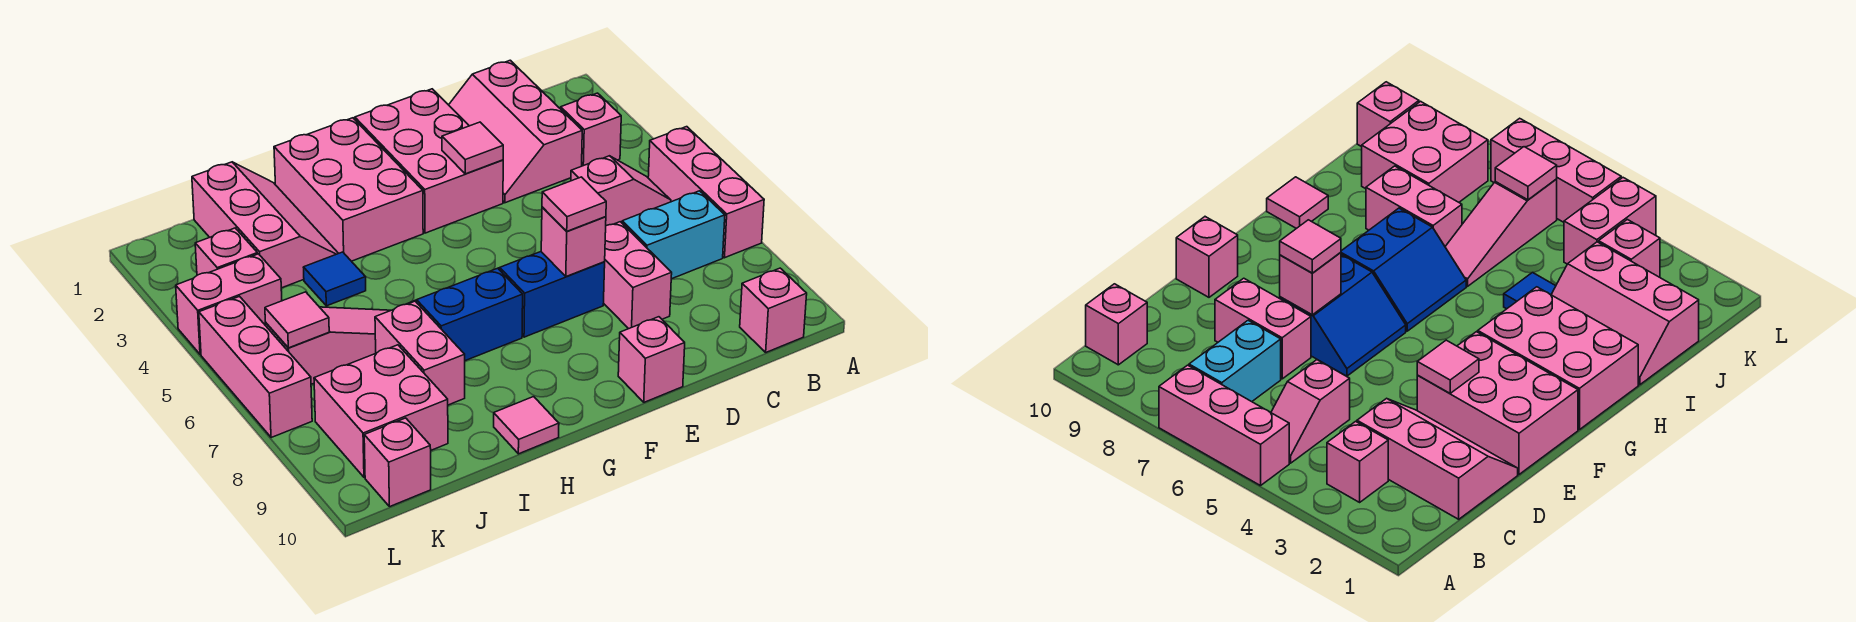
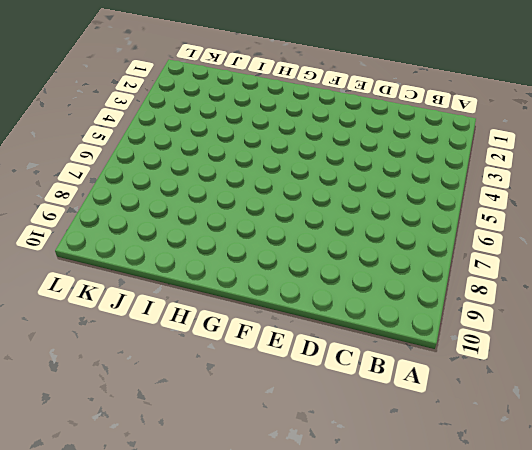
none -> pink 1x3 brick [648,127,764,258]
none -> pink 1x1 brick [561,93,621,166]
none -> pink 1x2 slope [571,156,671,226]

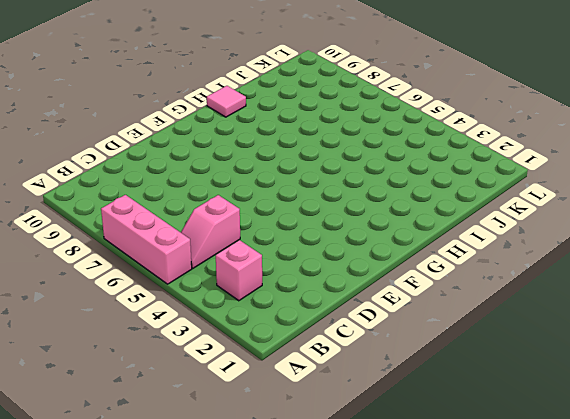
none -> cyan 1x2 brick [622,191,725,279]
none -> pink 1x1 brick [740,268,807,352]
none -> pink 2x3 slope [449,60,582,203]

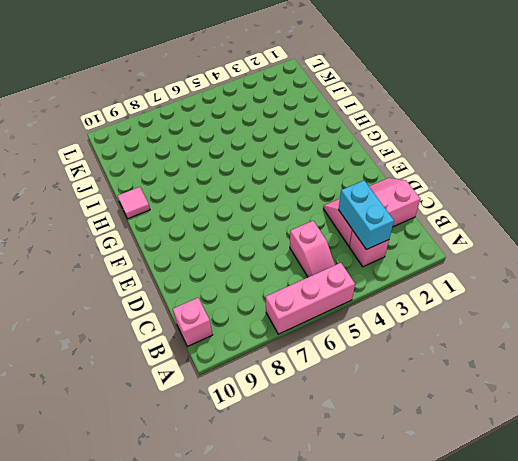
cyan 1x2 brick [338,181,394,250] -> cyan 1x2 brick moved to [622,191,725,279]
none -> pink 1x2 brick [604,222,672,329]
none -> pink 2x3 brick [355,89,503,233]
none -> blue 2x2 slope [498,252,605,337]

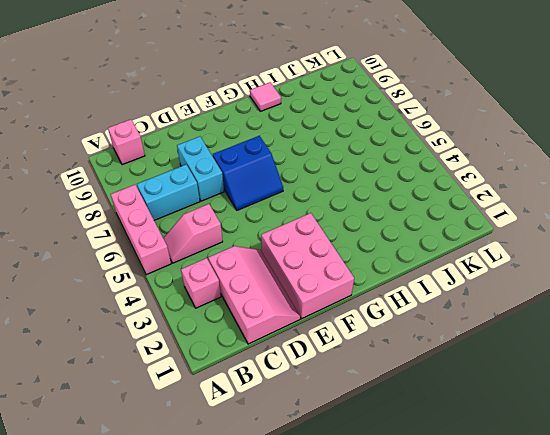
cyan 1x2 brick [177,137,224,201] -> pink 1x2 brick [604,222,672,329]
none -> pink 1x1 brick [618,317,685,402]
none -> pink 2x3 brick [274,118,423,261]
none -> blue 2x2 slope [408,268,523,361]

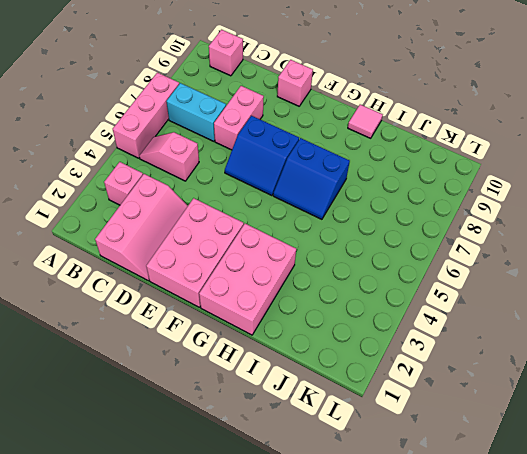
none -> pink 2x3 slope [192,162,338,288]
none -> blue 1x1 tile [303,252,366,306]
none -> pink 1x3 slope [266,307,391,384]

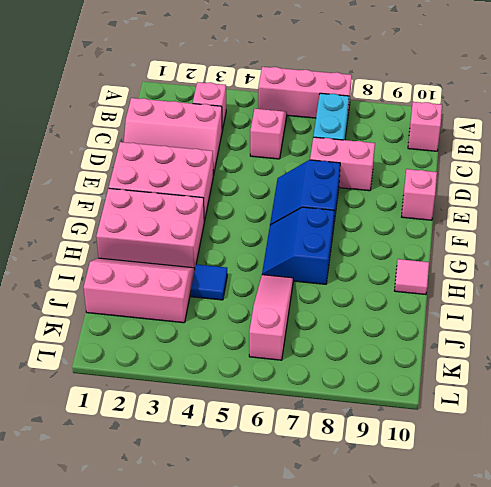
none -> pink 1x2 brick [375,301,465,405]
none -> pink 2x2 brick [314,345,448,477]
none -> pink 1x1 brick [195,228,258,275]

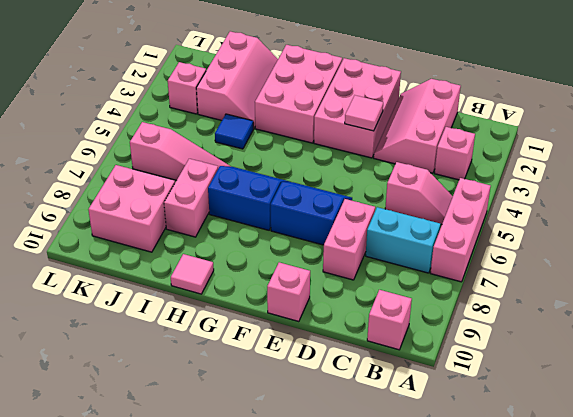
none -> pink 1x2 brick [176,254,282,354]
none -> pink 1x1 brick [364,418,431,507]
none -> pink 1x3 brick [199,296,312,438]

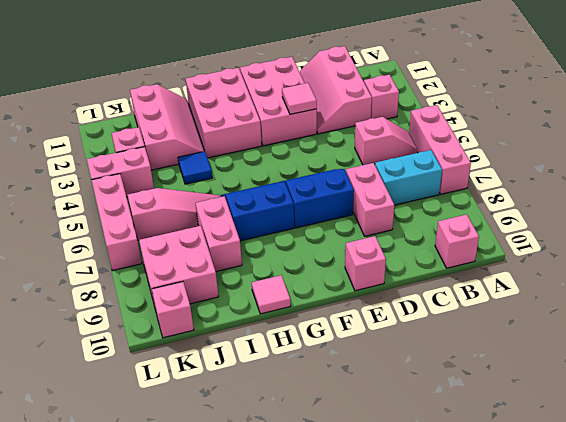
none -> pink 1x1 brick [541,207,606,277]
none -> pink 1x1 tile [265,292,329,348]
none -> pink 1x1 tile [542,177,606,231]

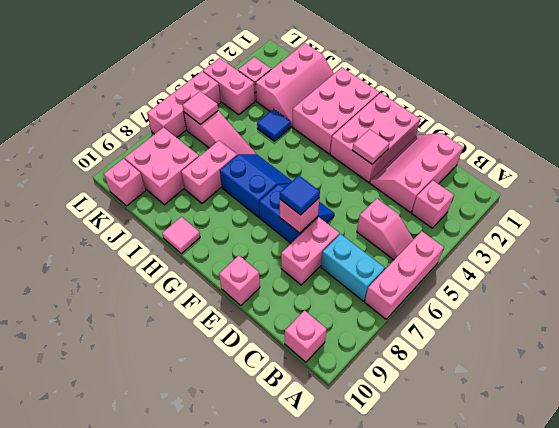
blue 1x1 tile [280,175,320,215] -> pink 1x1 tile [542,177,606,231]

